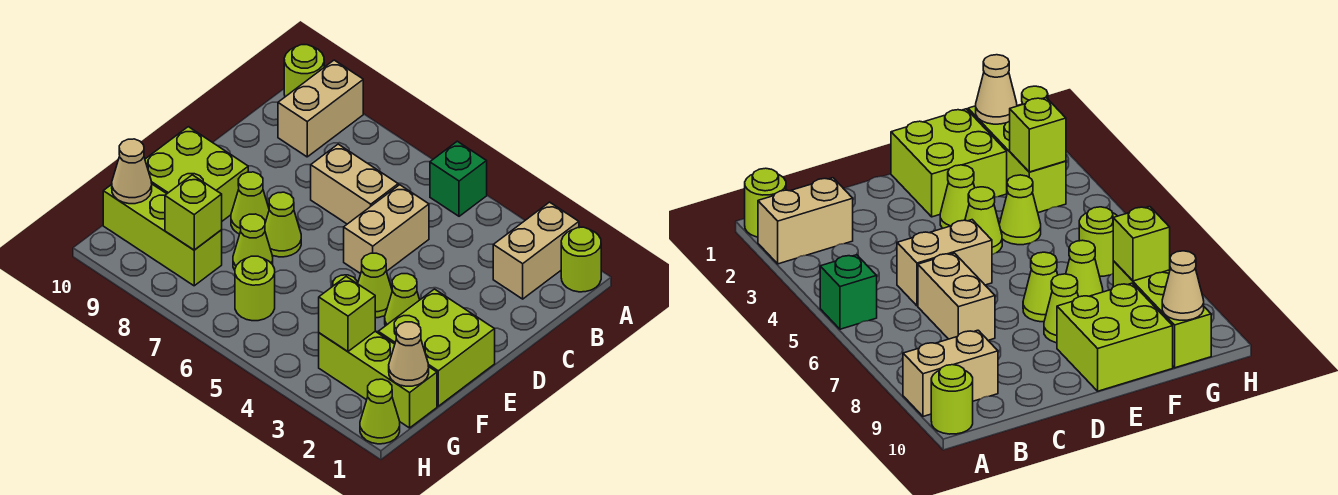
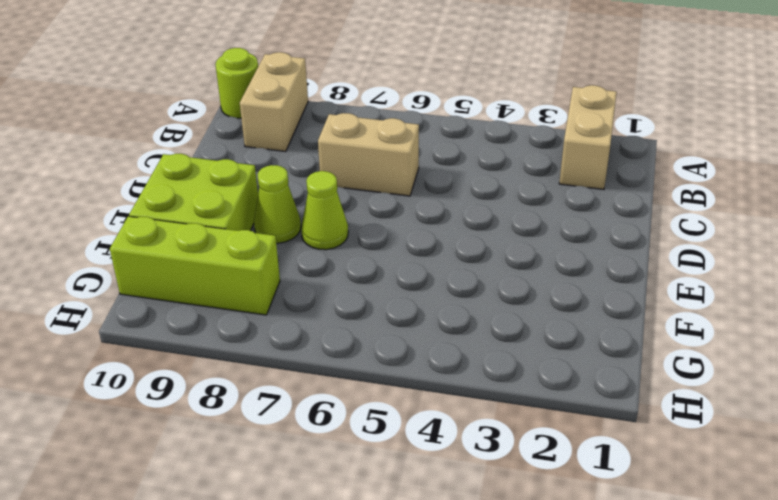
none -> lime 1x1 round brick [561,227,601,292]
none -> green 1x1 brick [430,141,487,216]
none -> tan 1x2 brick [344,185,429,274]

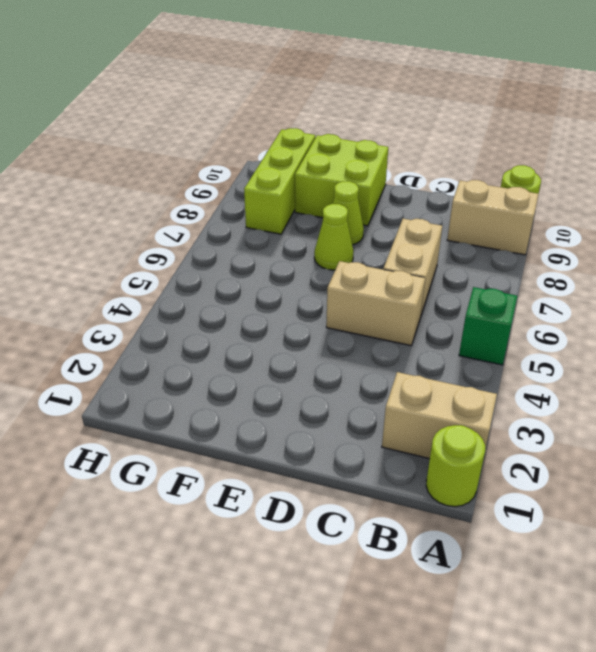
none -> lime 2x2 brick [378,289,495,406]
none -> lime 1x1 cone [385,274,420,326]
none -> lime 1x1 cone [358,253,392,318]

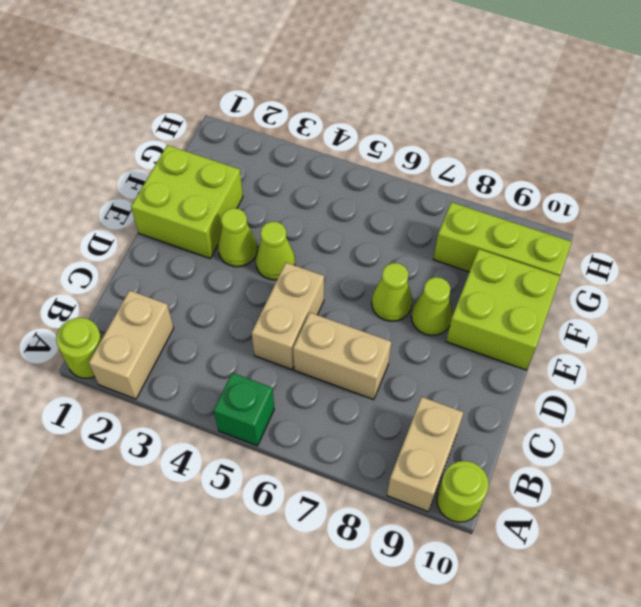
none -> lime 1x1 cone [999,175,1041,245]
none -> lime 1x1 cone [233,214,273,270]
none -> lime 1x3 brick [319,331,437,428]

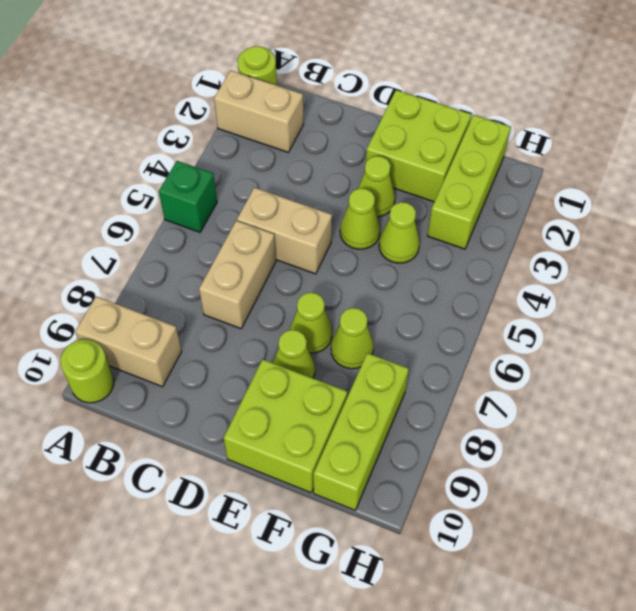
none -> lime 1x1 round brick [235,256,275,321]
none -> lime 1x1 cone [360,379,400,444]
none -> tan 1x1 cone [389,322,429,386]

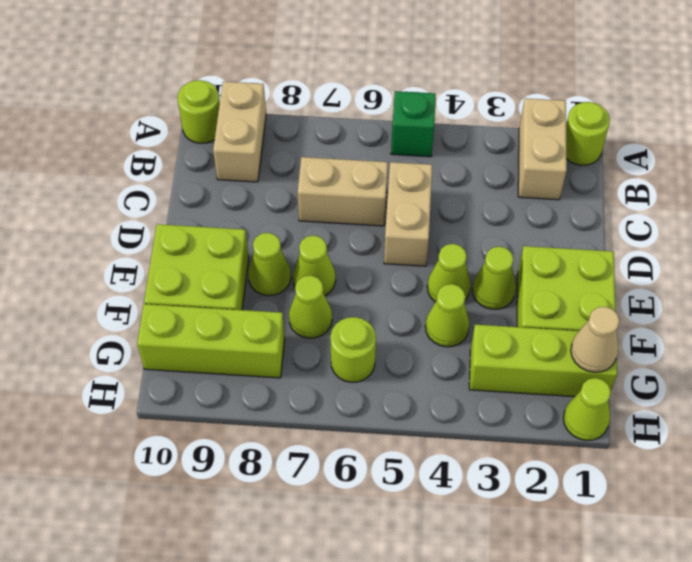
none -> lime 1x1 brick [319,277,375,351]
none -> lime 1x1 brick [165,175,222,250]
none -> tan 1x1 cone [112,139,152,204]

